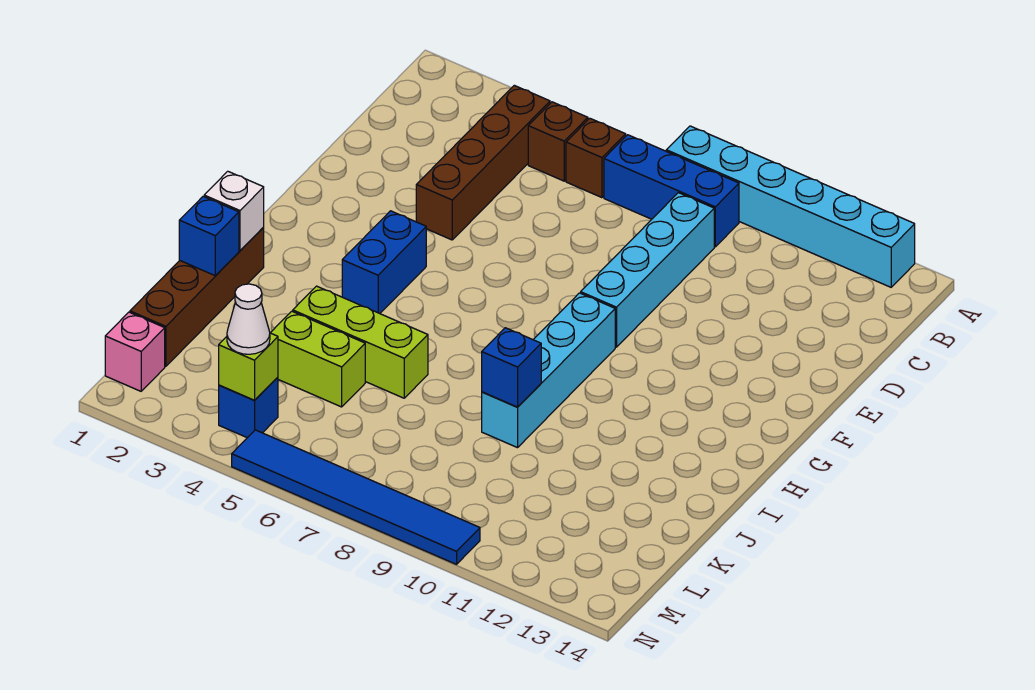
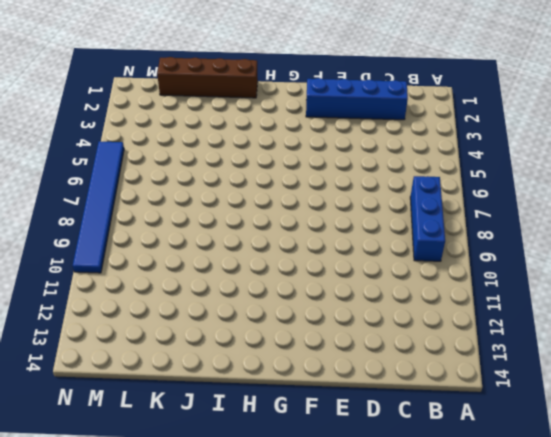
blue 1x4 brick [306,78,408,120] -> none
none -> cyan 1x6 brick [666,126,915,287]
none -> brown 1x4 brick [416,85,550,240]
none -> brown 1x1 brick [528,102,588,181]

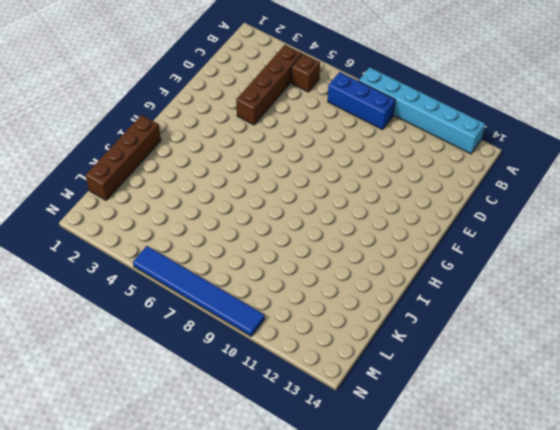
none -> brown 1x1 brick [566,118,626,198]
none -> cyan 1x4 brick [581,193,714,347]
none -> blue 1x2 brick [342,211,426,314]

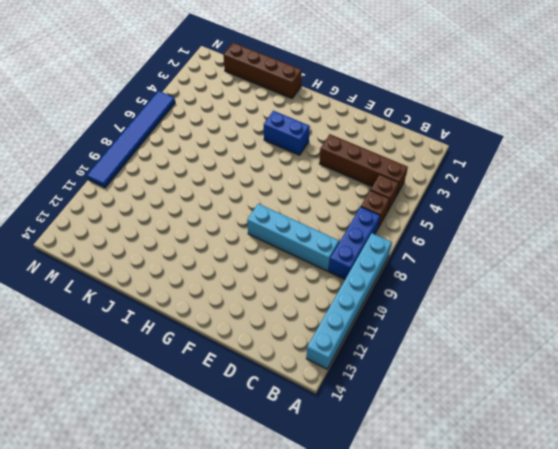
none -> cyan 1x4 brick [482,293,615,448]
none -> lime 1x3 brick [293,286,428,398]
none -> lime 1x2 brick [271,311,365,407]

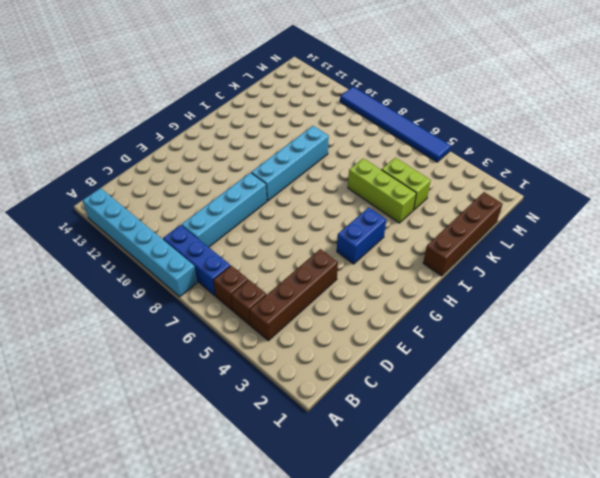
none -> pink 1x1 brick [105,312,165,391]
none -> blue 1x1 brick [219,377,278,438]
none -> white 1x1 brick [204,171,264,251]

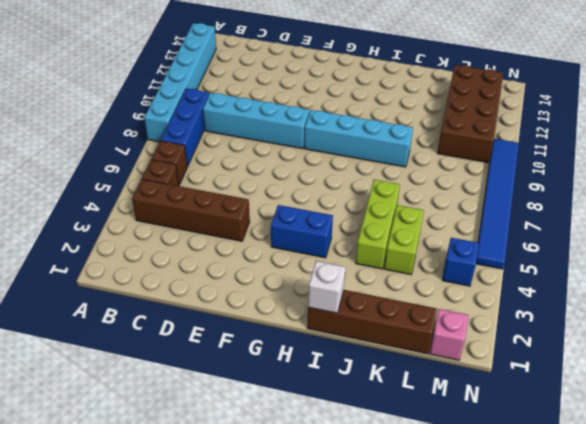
brown 2x4 brick [437,65,503,163] -> none
none -> blue 1x1 brick [179,196,239,275]
none -> blue 1x1 brick [482,328,541,407]
none -> lime 1x1 brick [219,333,278,400]

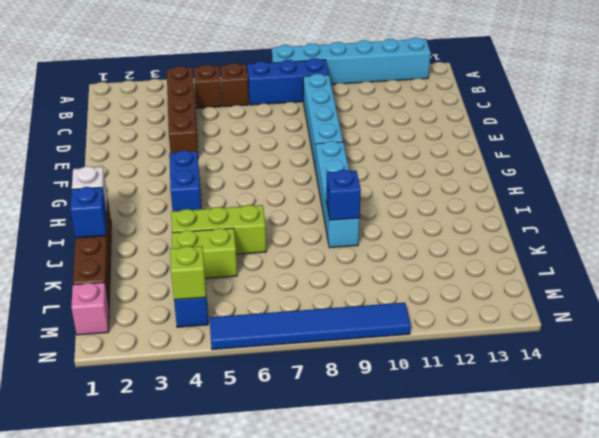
none -> white 1x1 cone [227,284,270,354]

